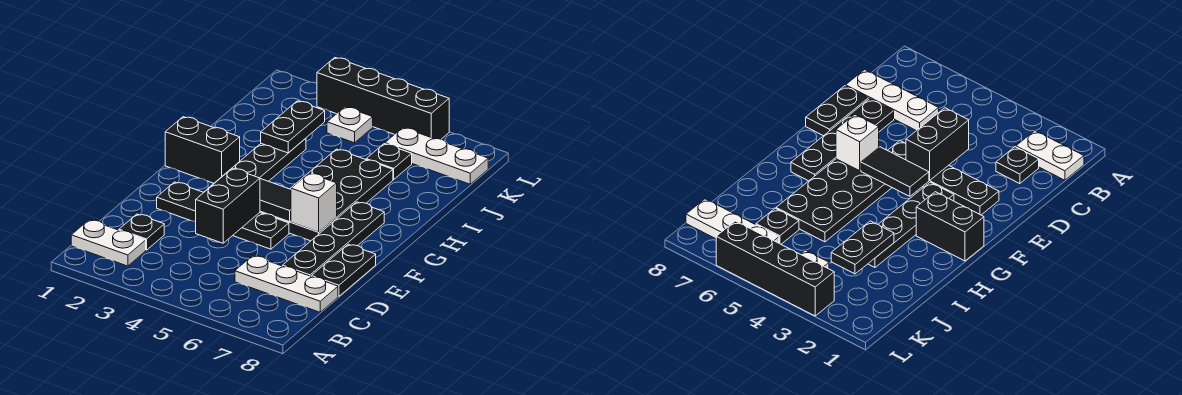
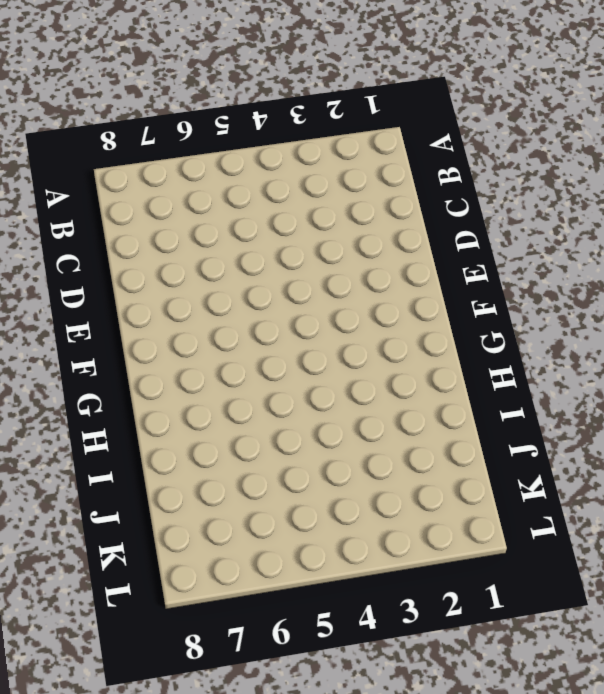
none -> white 1x2 plate [71,220,146,266]
none -> black 1x1 plate [119,214,164,250]
none -> white 1x3 plate [235,256,338,312]

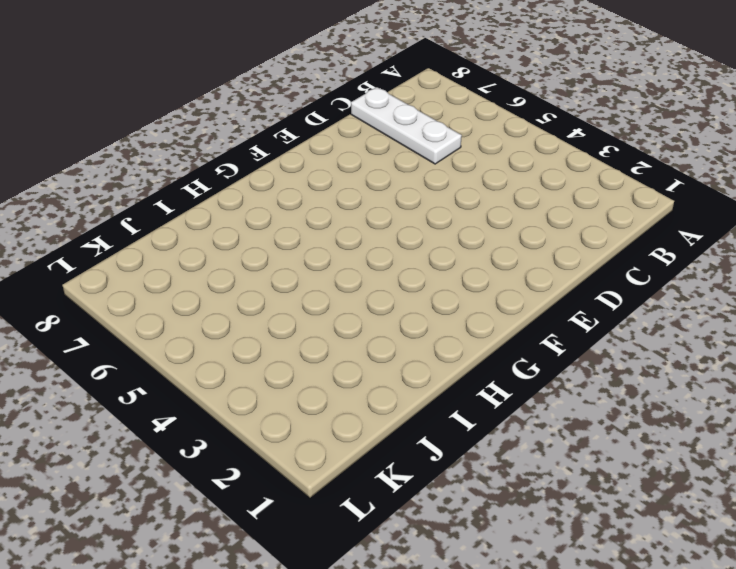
none -> white 1x2 plate [71,220,146,266]
none -> black 1x1 plate [119,214,164,250]
none -> black 1x4 plate [283,202,384,276]

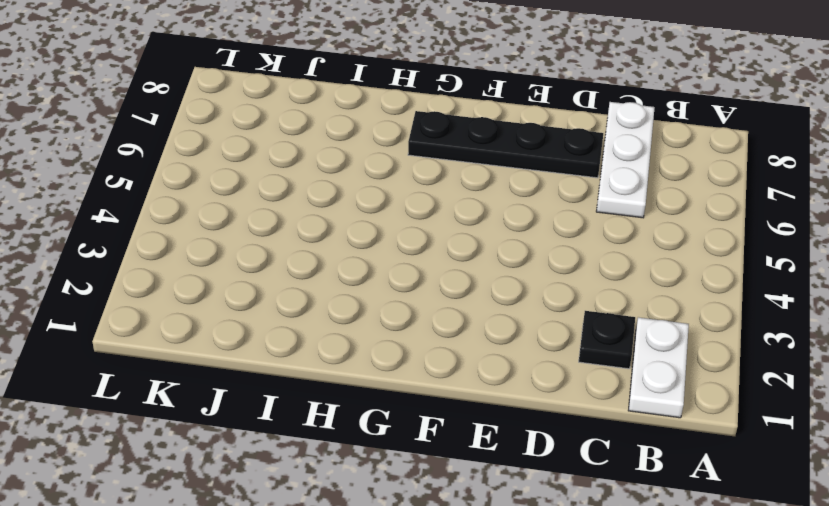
none -> black 1x2 plate [312,244,376,296]
none -> black 1x4 plate [157,182,289,249]
none -> black 1x4 plate [208,138,306,189]

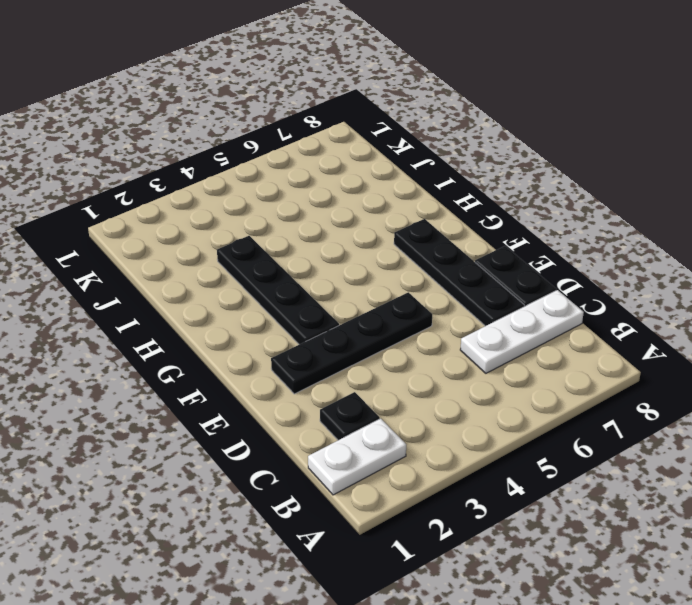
none -> black 2x4 plate [262,149,393,241]
none -> black 1x2 brick [165,117,240,183]
none -> black 1x1 plate [366,144,412,180]

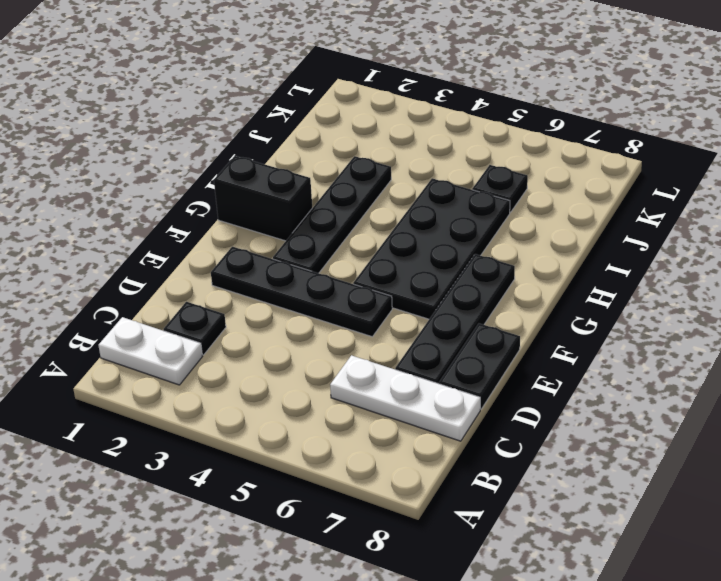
none -> white 1x1 plate [327,107,373,143]
none -> white 1x3 plate [385,128,488,184]
none -> black 1x4 brick [317,58,449,139]

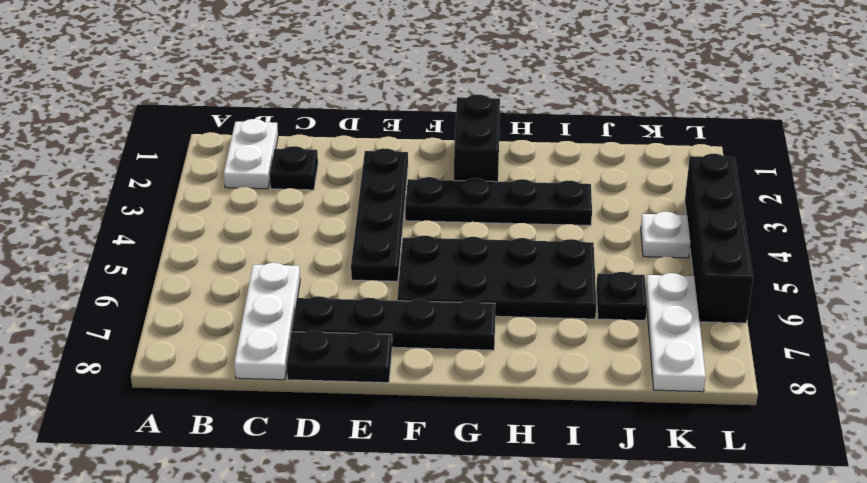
none -> black 1x2 brick [196,168,260,243]
none -> black 1x2 tile [260,179,291,222]
none -> white 1x1 brick [291,173,337,232]

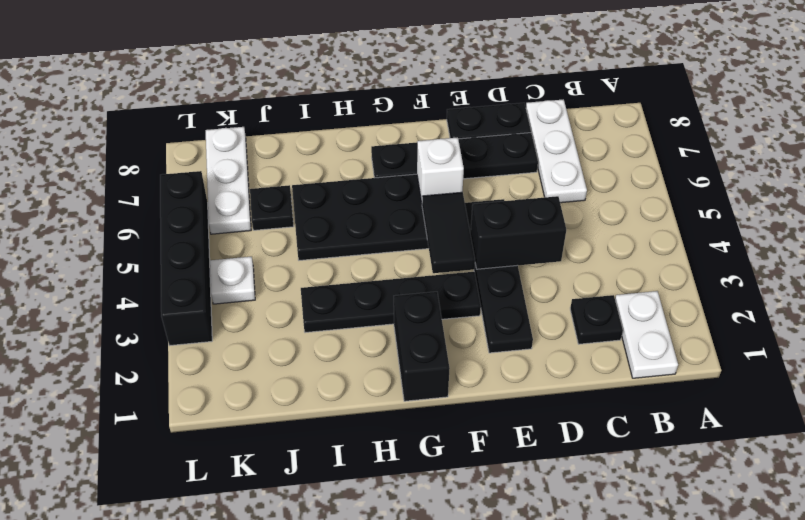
none -> black 1x2 plate [261,101,325,153]

